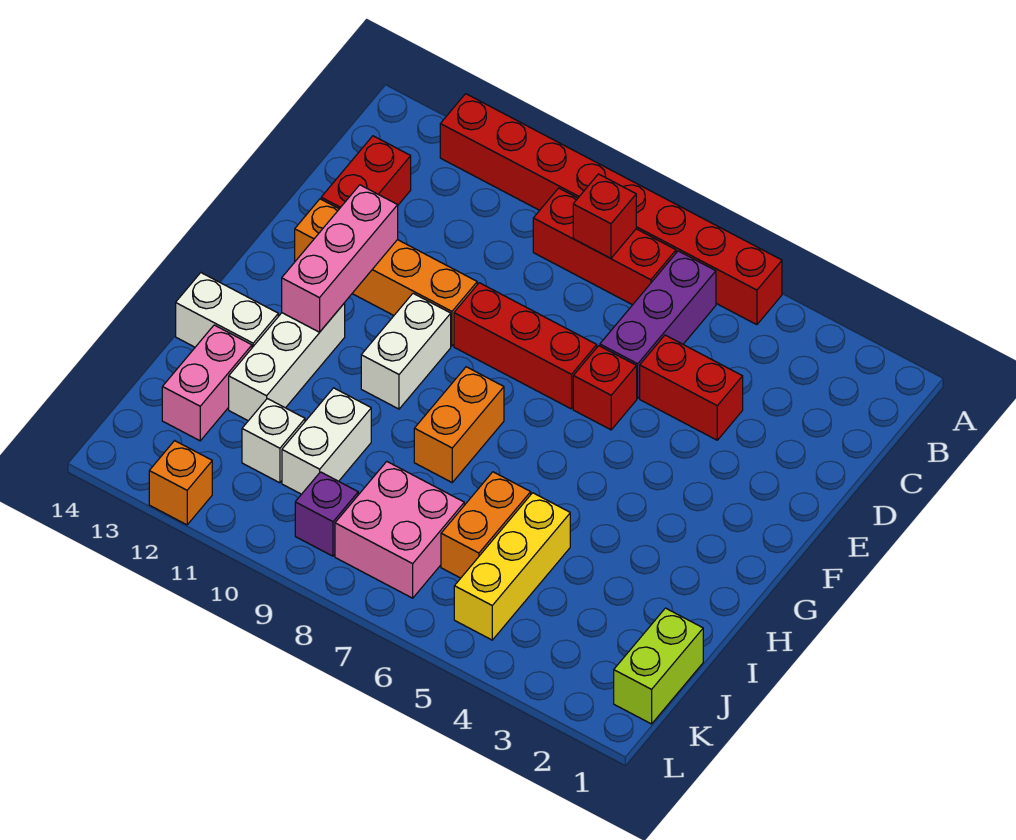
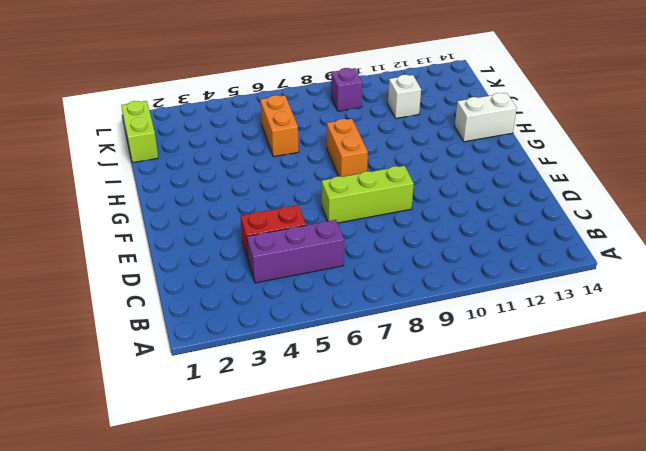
purple 1x3 brick [247,220,344,283] -> purple 1x3 brick turned to [600,251,716,398]
lime 1x3 brick [322,166,414,223] -> red 1x3 brick [454,283,597,409]
none -> red 1x8 brick [440,94,782,325]
none -> red 1x3 brick [533,188,676,305]
none -> red 1x2 brick [321,136,411,209]

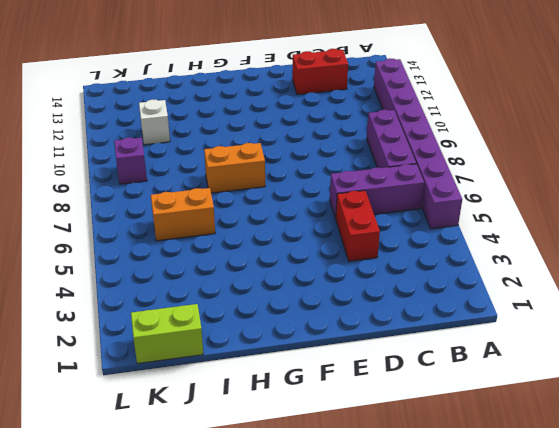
purple 1x8 brick [374,58,462,229] -> red 1x8 brick [440,94,782,325]
purple 1x3 brick [367,110,416,168] -> red 1x3 brick [533,188,676,305]
none -> red 1x1 brick [573,346,637,430]
none -> red 1x3 brick [454,283,597,409]
none -> orange 1x4 brick [295,199,477,346]

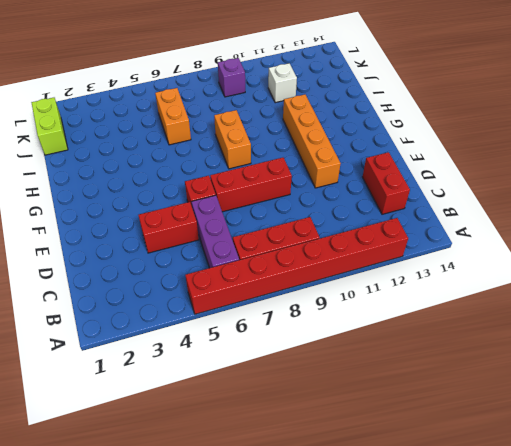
orange 1x4 brick [283,94,341,188] -> orange 1x4 brick turned to [295,199,477,346]
none -> white 1x2 brick [361,293,451,409]
none -> white 1x3 brick [229,303,345,421]
none -> white 1x2 brick [176,273,278,348]

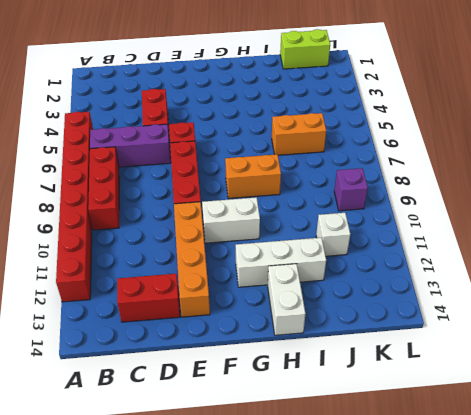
none -> yellow 1x3 brick [454,493,570,640]
none -> white 1x2 brick [282,388,371,494]
none -> pink 1x2 brick [162,325,252,441]

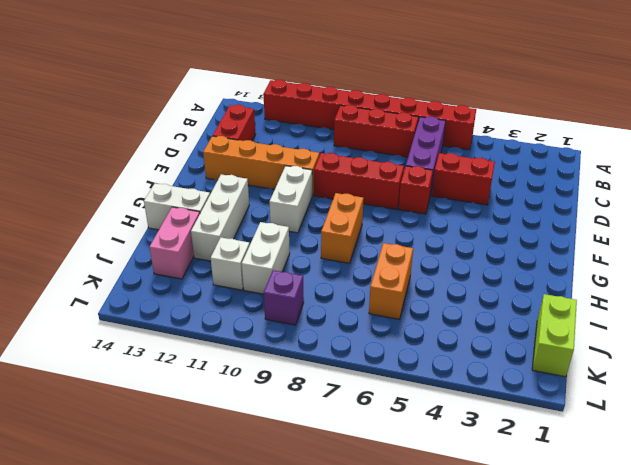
none -> yellow 1x3 brick [454,493,570,640]
none -> pink 2x2 brick [335,462,464,598]
none -> orange 1x1 brick [149,441,212,525]

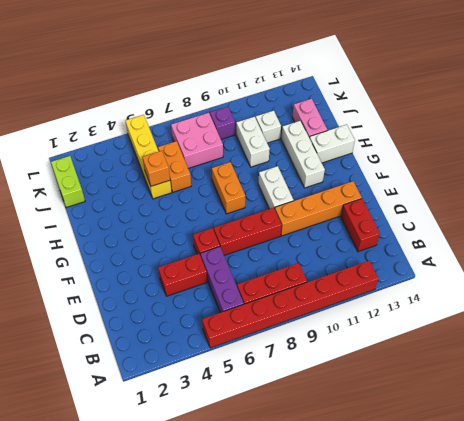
yellow 1x4 brick [125,115,172,199] -> yellow 1x3 brick [454,493,570,640]
orange 1x1 brick [143,151,170,186] -> orange 1x1 brick moved to [149,441,212,525]
none -> red 1x1 brick [573,174,636,258]
none -> pink 1x3 brick [282,185,398,332]

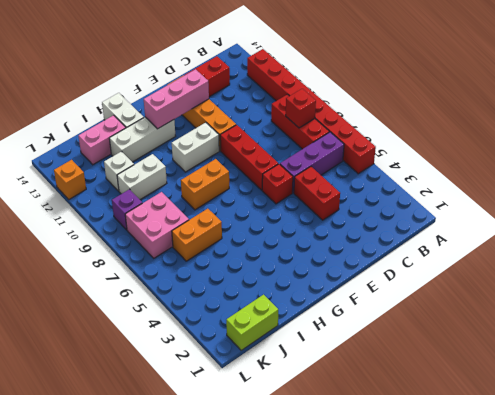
none -> yellow 1x3 brick [454,493,570,640]

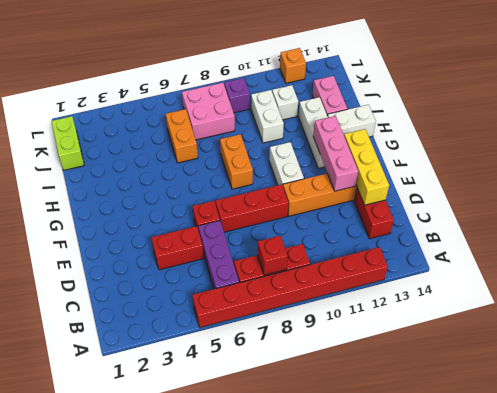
yellow 1x3 brick [344,129,389,205] -> yellow 1x3 brick moved to [454,493,570,640]

